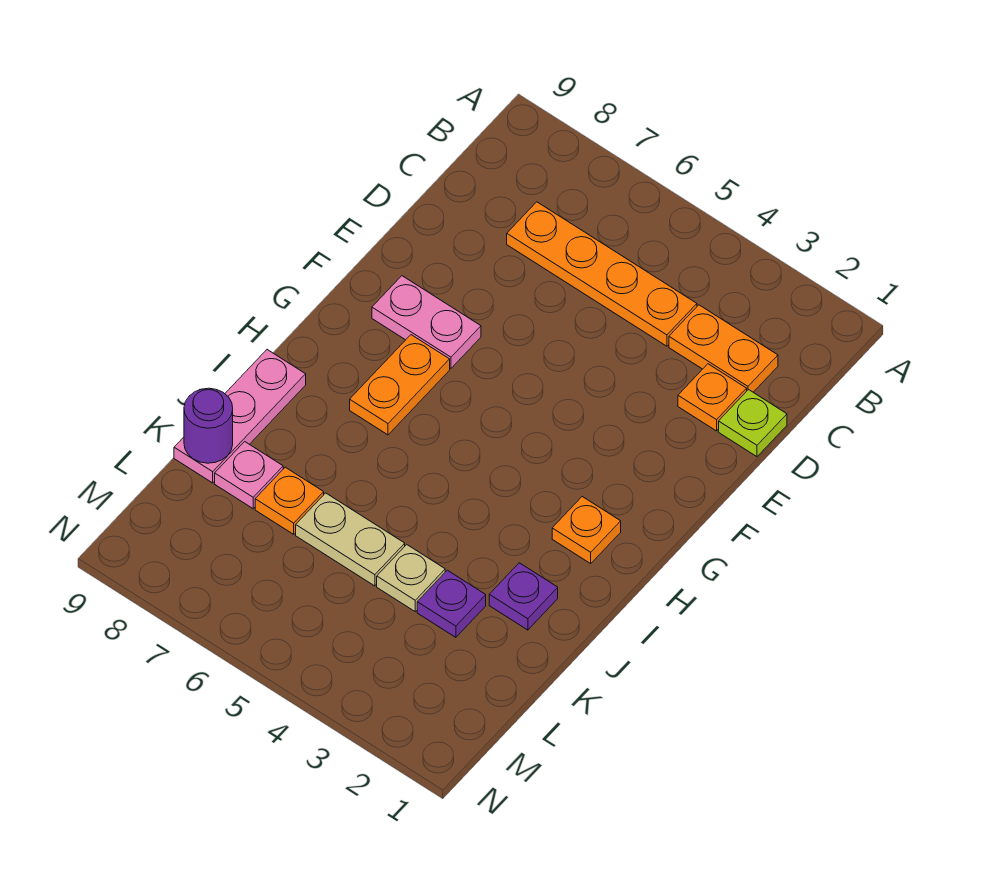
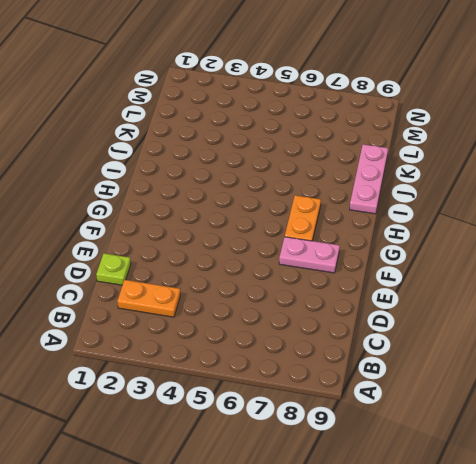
none -> orange 1x4 plate [507,202,697,346]
none -> orange 1x1 plate [678,364,747,431]
none -> orange 1x1 plate [552,497,621,563]

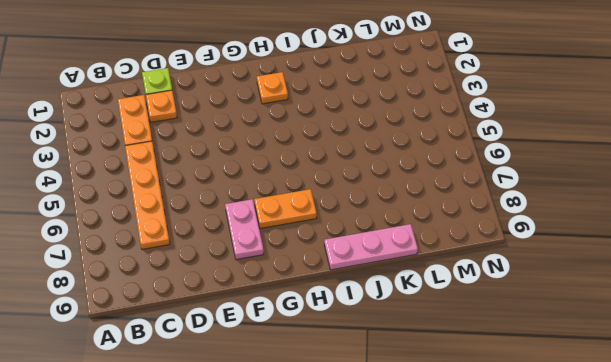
none -> purple 1x1 plate [489,563,558,630]
none -> purple 1x1 plate [417,570,486,637]
none -> tan 1x1 plate [377,545,445,611]

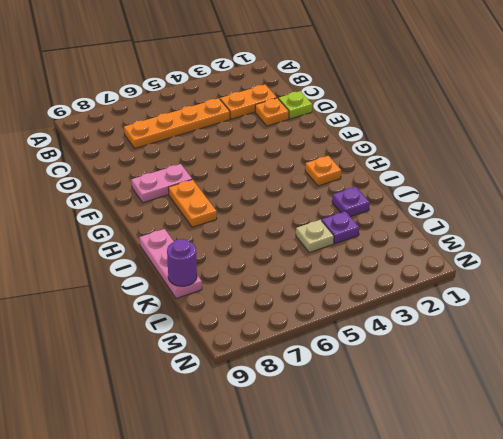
none -> tan 1x2 plate [296,493,405,586]
none -> orange 1x1 plate [255,467,324,534]
none -> pink 1x1 plate [215,442,283,509]

